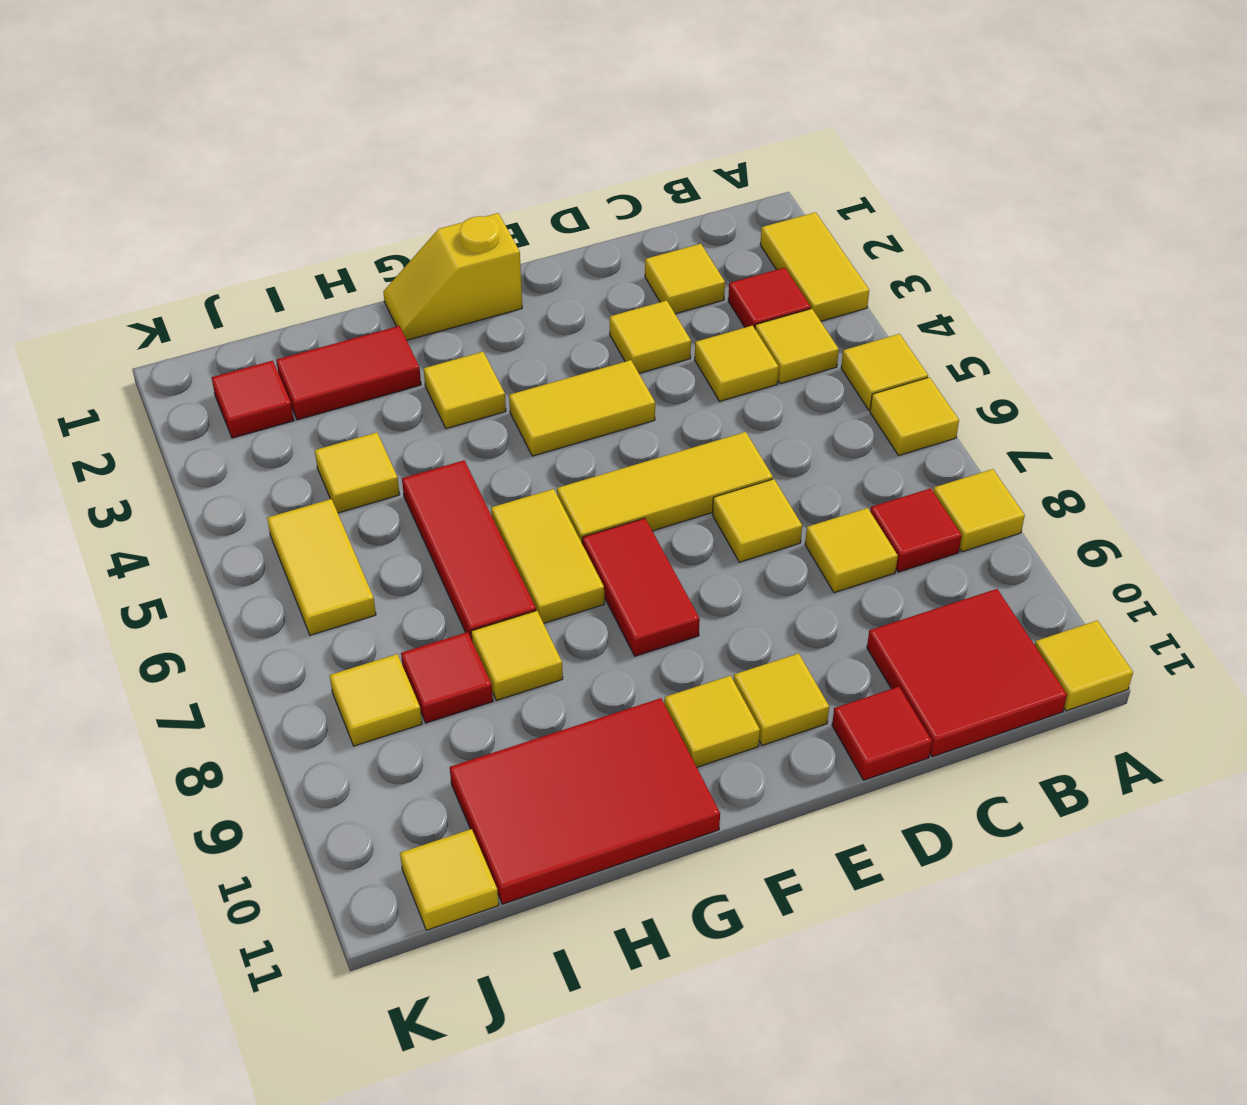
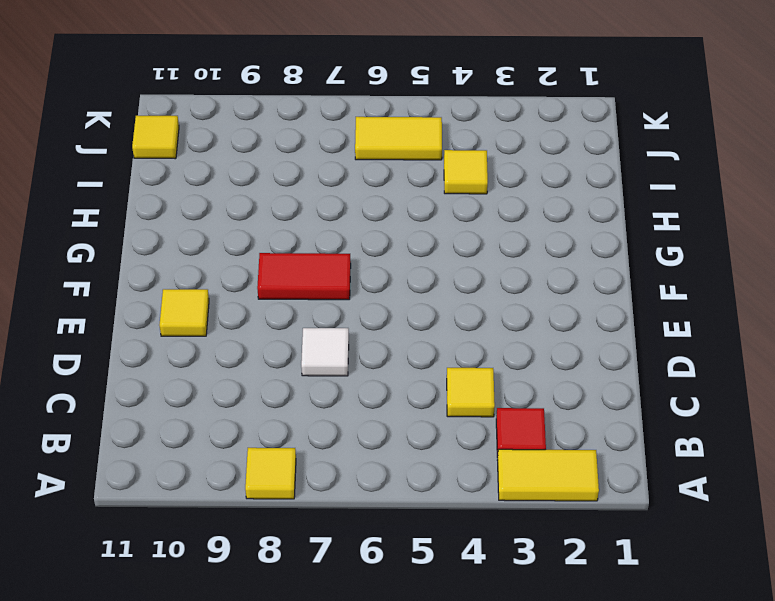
white 1x1 tile [301,328,349,376] -> yellow 1x1 tile [713,479,802,562]
none -> yellow 1x1 tile [841,334,928,410]
none -> yellow 1x1 tile [870,377,959,455]
none -> yellow 1x1 tile [1035,621,1133,711]
none -> yellow 1x1 tile [755,309,839,384]

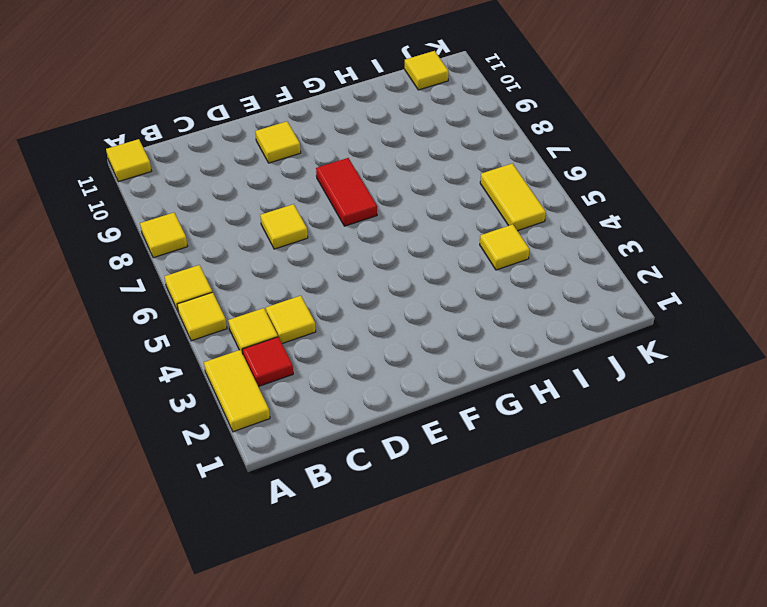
none -> red 1x1 tile [870,488,962,572]
none -> red 2x2 tile [867,589,1067,757]
none -> yellow 1x1 tile [645,244,725,314]
none -> yellow 1x1 tile [805,508,898,593]

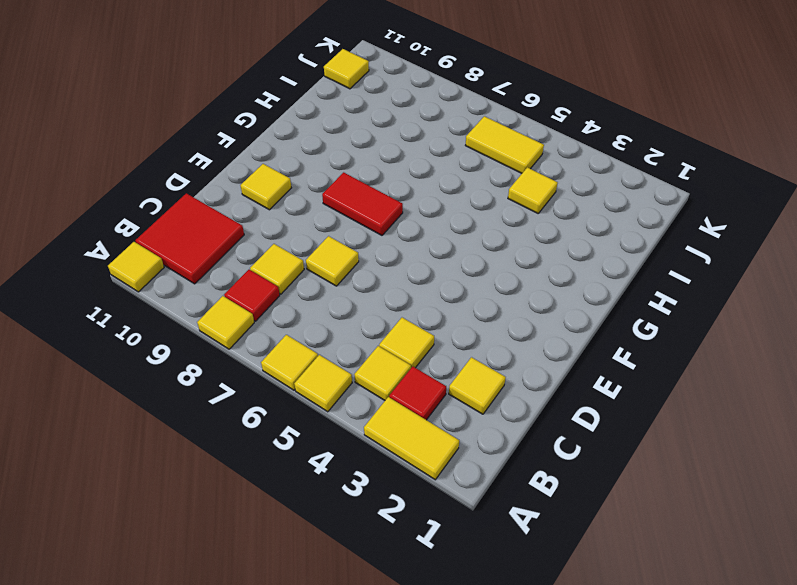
none -> yellow 1x1 tile [610,300,691,373]
none -> yellow 1x3 tile [557,432,773,543]
none -> red 1x1 tile [832,687,932,780]
none -> yellow 1x2 tile [509,360,655,456]

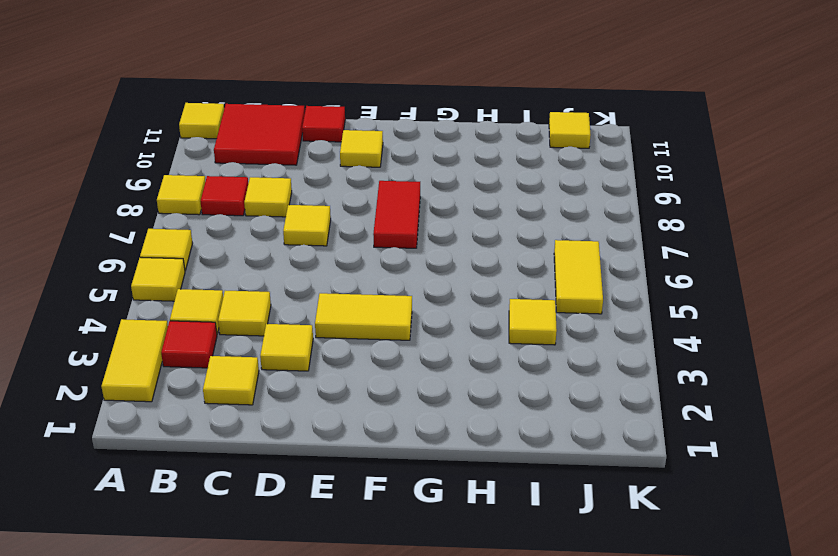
none -> yellow 1x3 tile [557,432,773,543]
none -> yellow 1x2 slope [383,213,522,340]
none -> yellow 1x1 tile [664,676,760,767]
none -> yellow 1x1 tile [424,352,506,429]

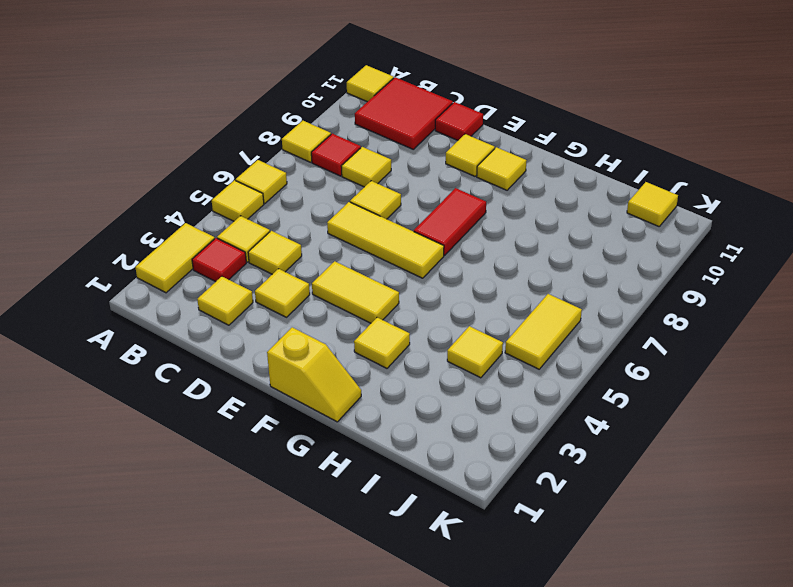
none -> yellow 1x2 tile [491,489,604,623]
none -> red 2x3 tile [450,698,720,904]
none -> red 1x2 tile [276,326,421,420]
none -> red 1x3 tile [402,460,536,640]

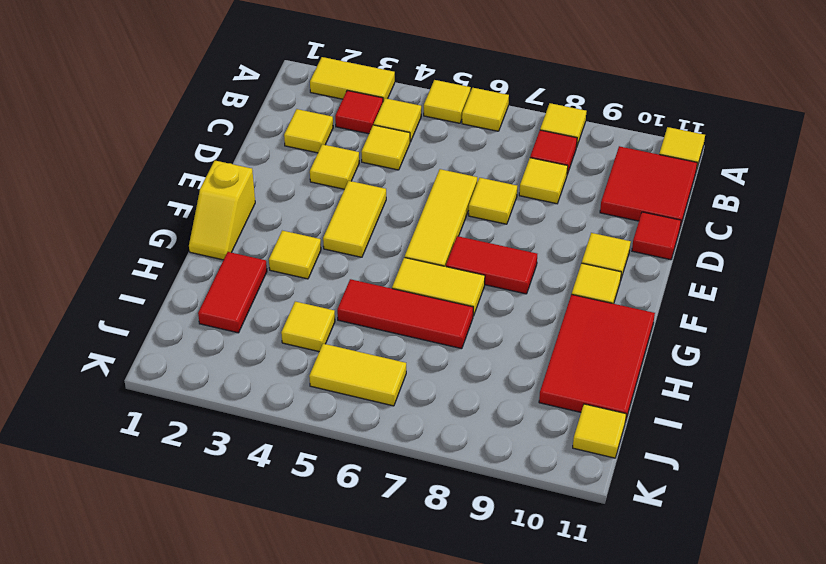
none -> yellow 1x1 tile [471,611,563,701]
none -> red 1x1 tile [401,632,493,723]
none -> red 1x1 tile [211,361,294,438]
none -> yellow 1x1 tile [329,654,422,746]

